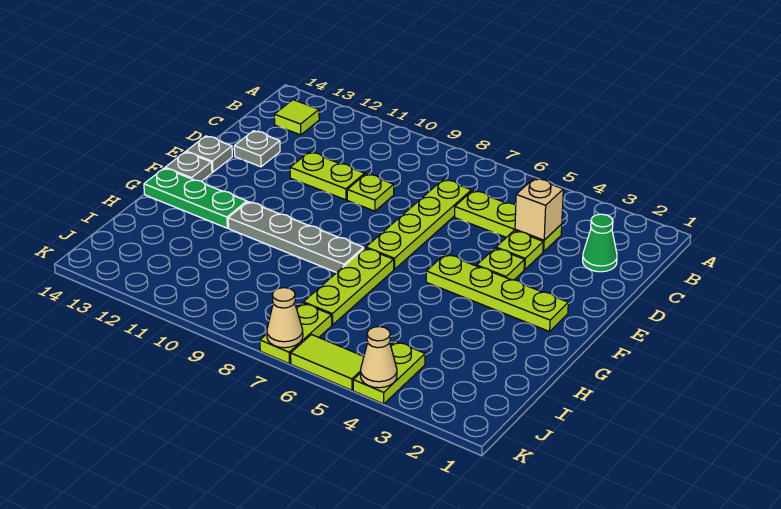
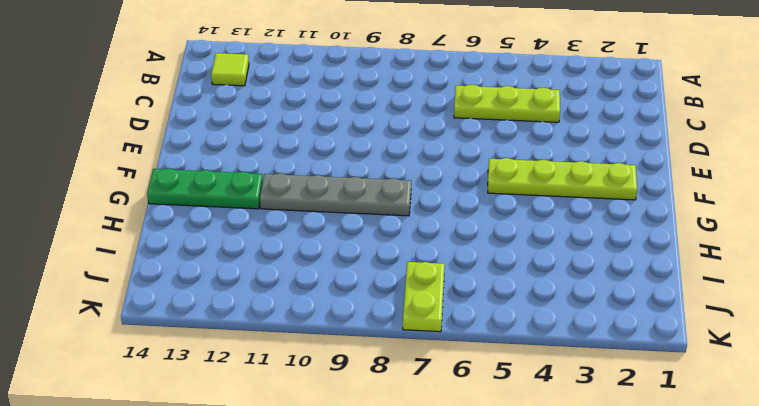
none -> green 1x1 cone [583,214,617,272]
none -> lime 1x4 plate [366,179,471,270]
none -> lime 1x1 plate [496,230,543,270]

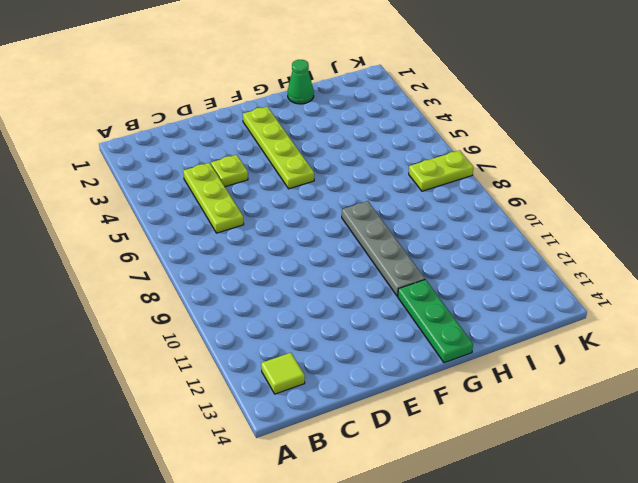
green 1x1 cone [288,60,314,104] -> green 1x1 cone moved to [583,214,617,272]
none -> lime 1x4 plate [366,179,471,270]
none -> lime 1x1 plate [347,174,394,211]
none -> lime 1x2 plate [290,152,365,200]

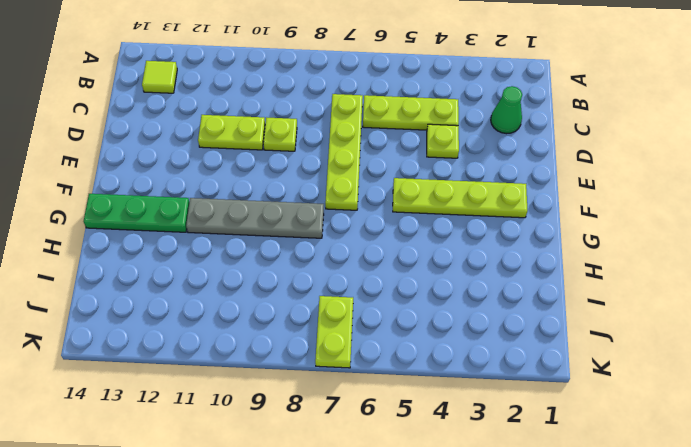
none -> grey 1x1 plate [234,131,280,167]
none -> lime 1x1 plate [477,248,524,280]
none -> grey 1x1 plate [186,136,232,172]

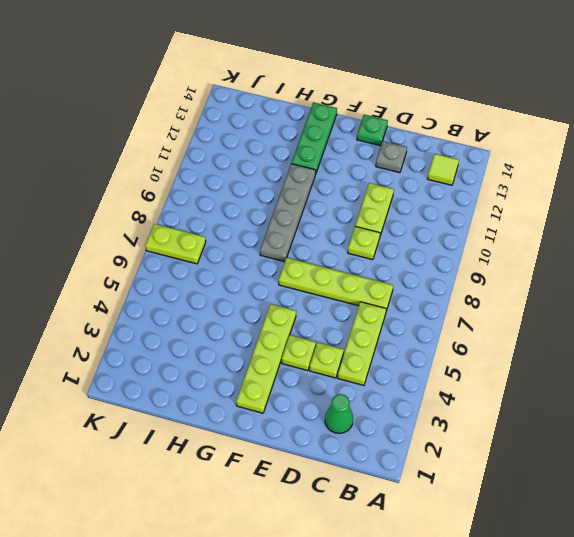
green 1x1 plate [357,115,388,146] -> grey 1x1 plate [186,136,232,172]
none -> grey 1x1 plate [165,152,212,181]
none -> lime 1x3 plate [303,248,394,325]
none -> lime 1x2 plate [353,341,425,404]

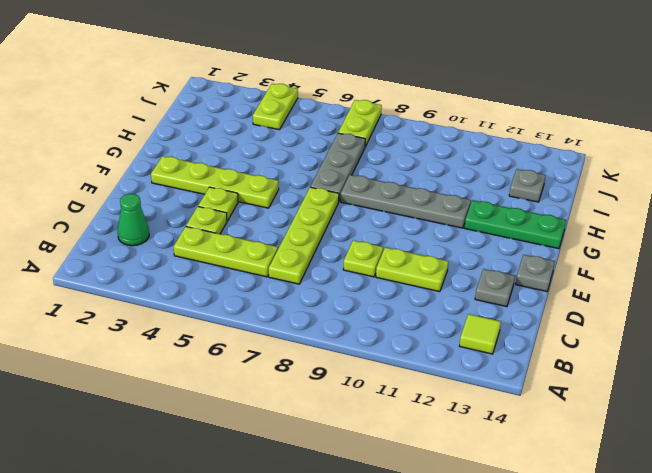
grey 1x3 plate [310,133,365,201] -> lime 1x3 plate [303,248,394,325]
grey 1x1 plate [509,169,546,202] -> grey 1x1 plate moved to [165,152,212,181]
none -> lime 1x2 tile [291,335,364,390]
none -> tan 1x1 brick [515,178,563,240]
none -> tan 1x1 cone [360,327,397,388]

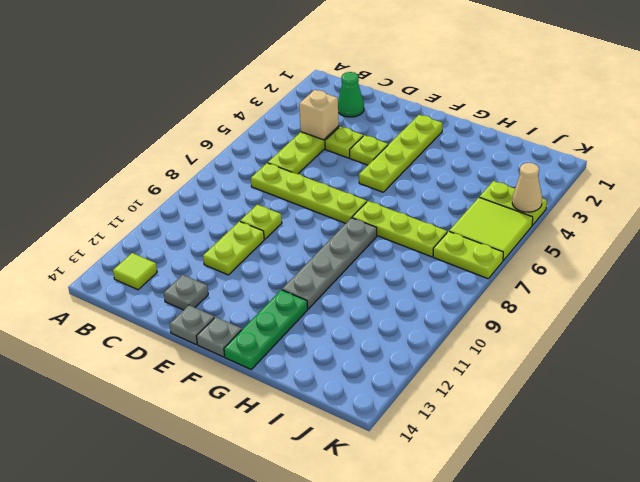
lime 2x2 tile [449,198,533,260] -> lime 1x2 tile [291,335,364,390]
none -> tan 1x1 cone [267,288,303,348]

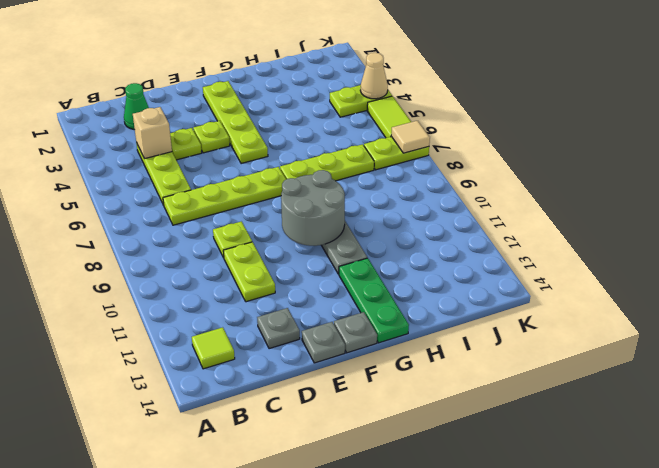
grey 2x2 round brick [281,170,345,246] -> none
tan 1x1 tile [391,121,430,153] -> tan 1x1 cone [267,288,303,348]

